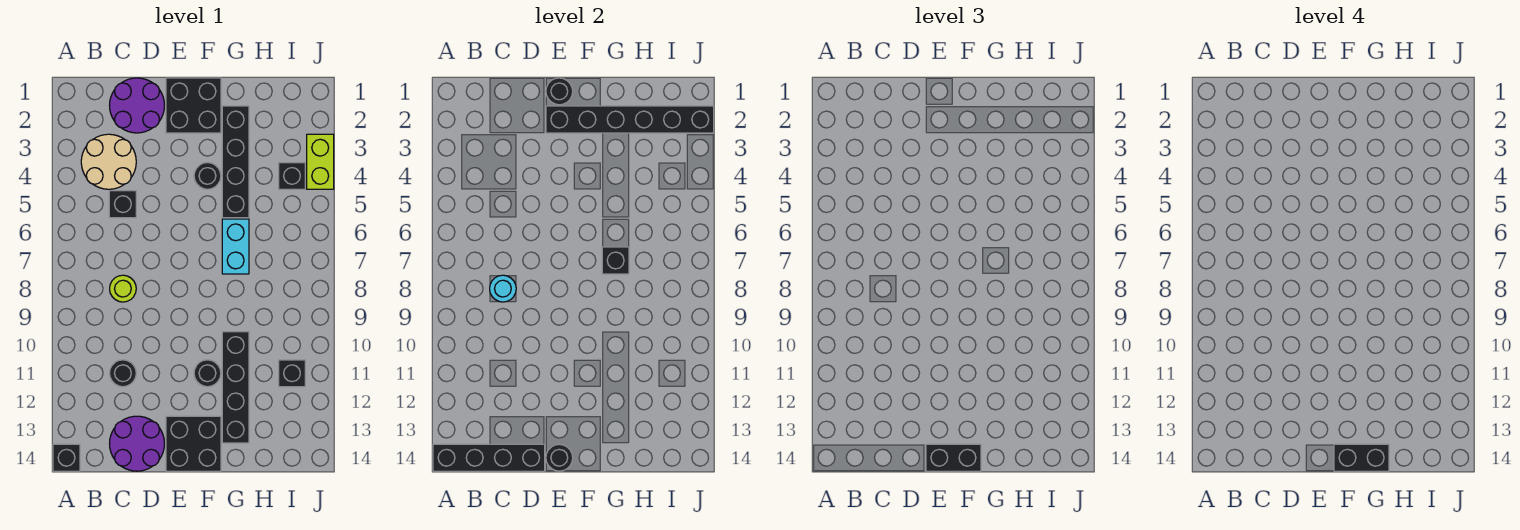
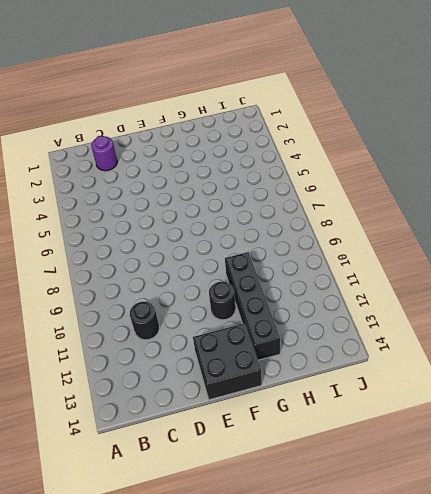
purple 1x1 round brick [91,136,117,171] -> purple 2x2 round brick [110,78,164,133]
none -> black 1x1 brick [53,444,80,471]
none -> tan 2x2 round brick [81,134,136,189]
none -> black 1x1 brick [109,191,136,218]

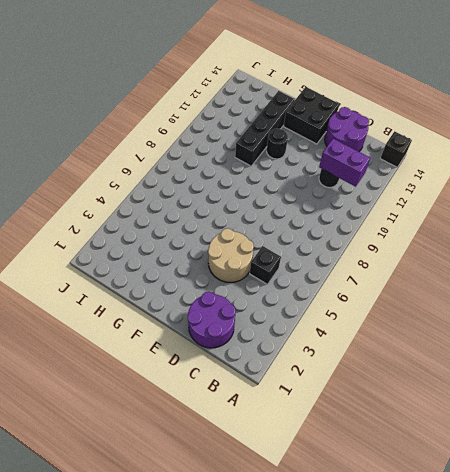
purple 1x2 brick [319,139,370,187] -> none
tan 2x2 round brick [208,229,254,282] -> tan 2x2 round brick moved to [81,134,136,189]
none -> lime 1x1 round brick [110,275,136,302]
none -> black 2x2 brick [166,78,221,133]
none -> black 1x1 round brick [194,163,221,189]

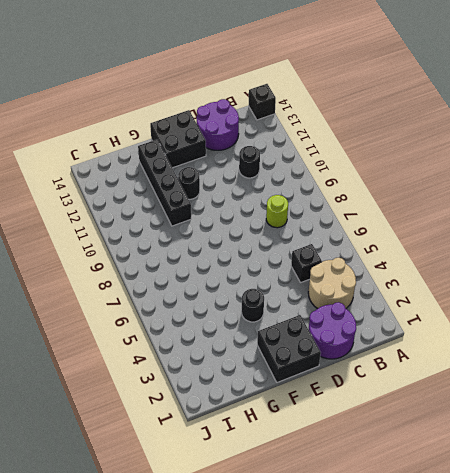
none -> black 1x4 brick [222,106,249,218]
none -> cyan 1x2 brick [222,219,249,274]
none -> black 1x1 brick [279,163,305,189]

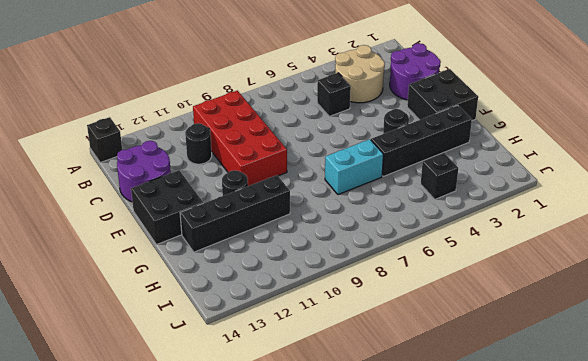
red 2x4 brick [193,91,287,186] -> none
none -> lime 1x1 round brick [110,275,136,302]
none -> black 1x1 brick [279,360,305,387]
none -> lime 1x2 brick [307,134,334,189]

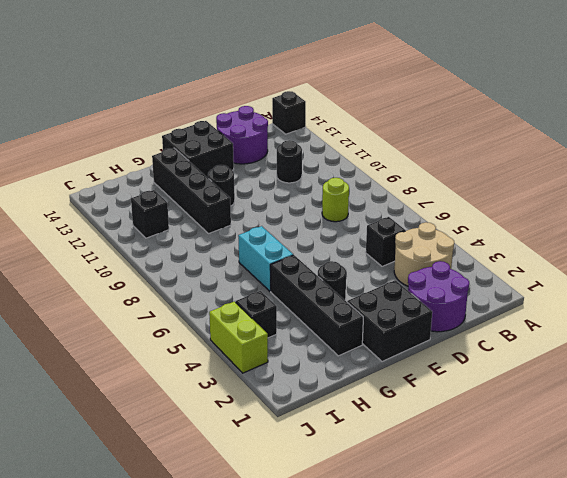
none -> black 1x4 brick [433,444,545,471]
none -> cyan 1x1 round brick [490,275,516,302]
none -> black 1x1 round brick [546,78,573,105]

